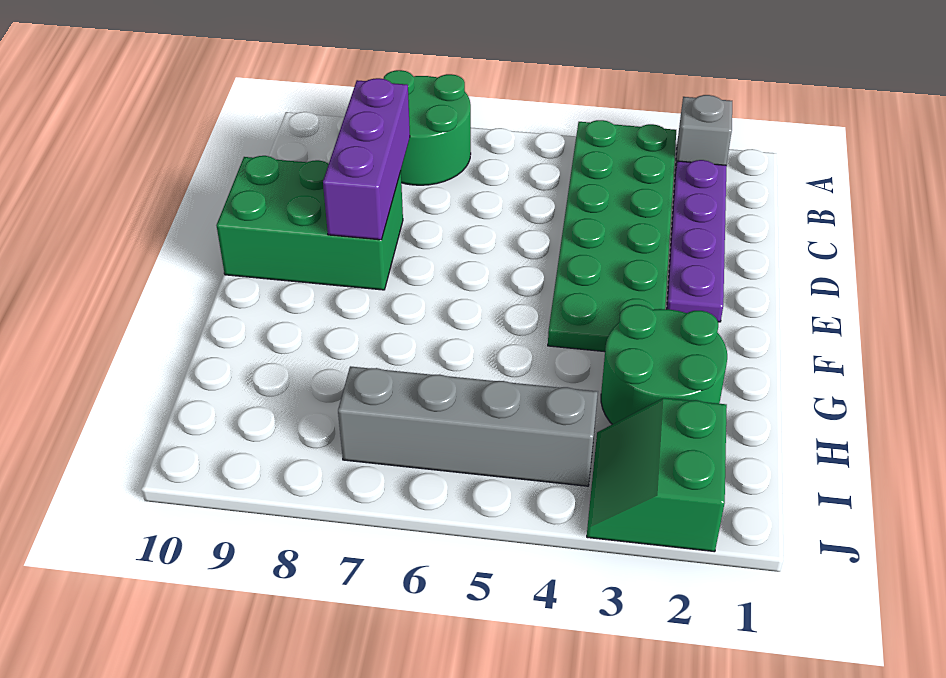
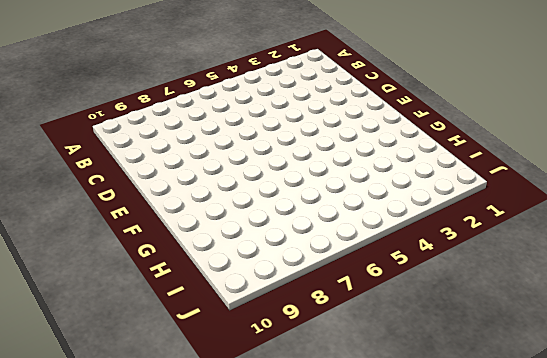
none -> grey 1x1 brick [675,95,732,173]
none -> green 2x6 plate [548,120,676,352]

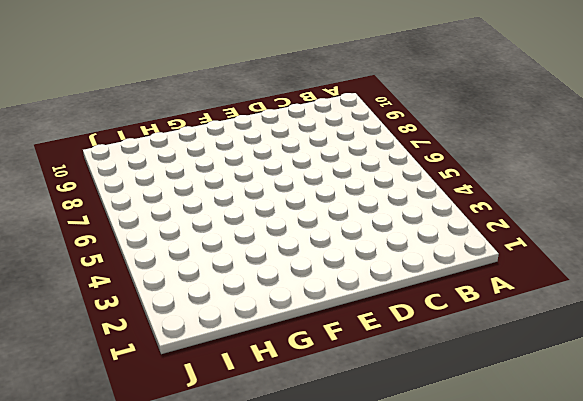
none -> grey 1x1 brick [675,95,732,173]
none -> green 2x6 plate [548,120,676,352]

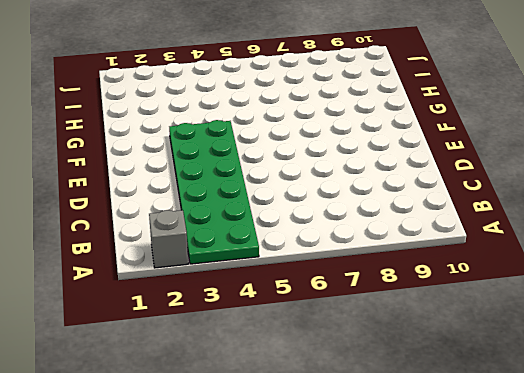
none -> green 2x2 round brick [383,70,471,185]
none -> purple 1x4 plate [667,160,727,322]

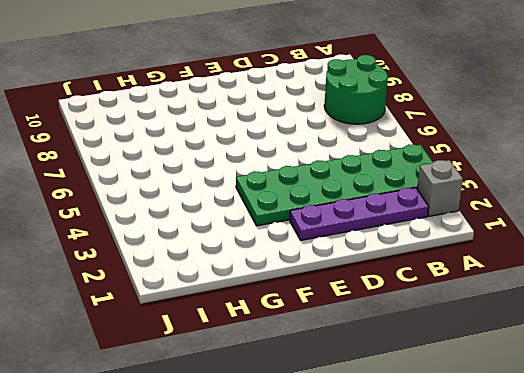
none -> green 2x3 brick [217,156,403,290]
none -> green 2x2 round brick [601,305,727,424]

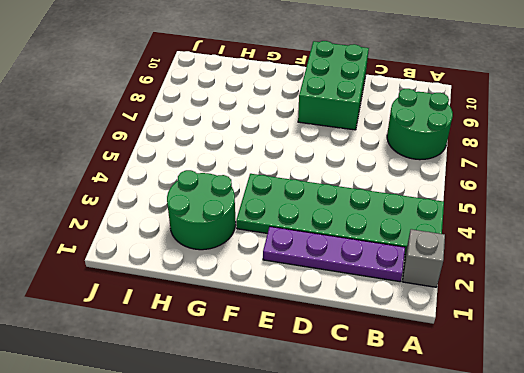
none -> green 2x2 slope [587,398,727,552]
none -> grey 1x4 brick [338,366,598,486]

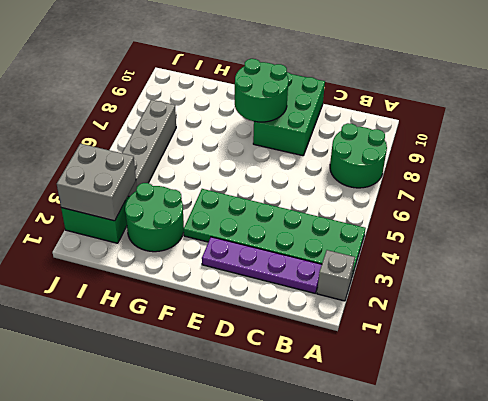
green 2x2 round brick [235,59,288,122] -> purple 1x3 brick [323,78,410,240]
grey 2x2 brick [57,144,136,221] -> none

